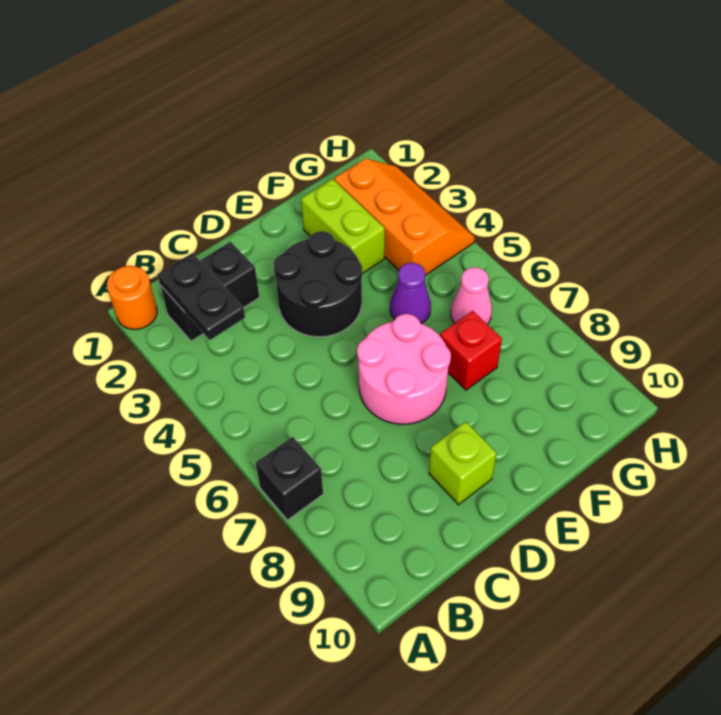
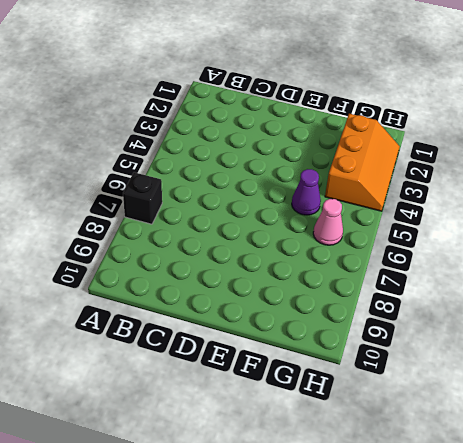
none -> orange 1x1 round brick [107,266,157,329]
none -> black 1x2 brick [160,242,259,341]
none -> black 2x2 round brick [273,231,363,337]

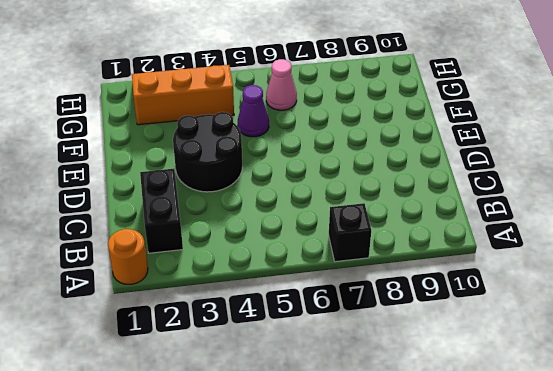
none -> pink 2x2 round brick [357,314,451,424]
none -> lime 1x1 brick [429,422,497,505]
none -> lime 1x2 brick [301,179,385,274]

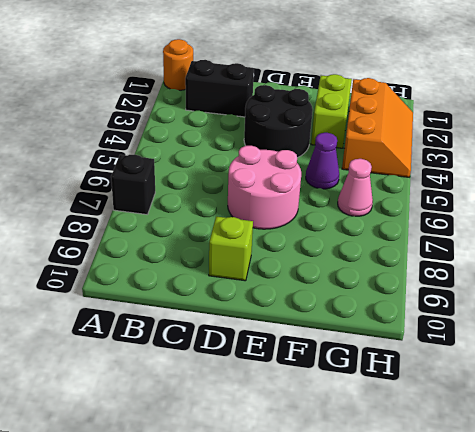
none -> red 1x1 brick [440,311,502,390]
none -> black 1x2 plate [157,253,245,340]

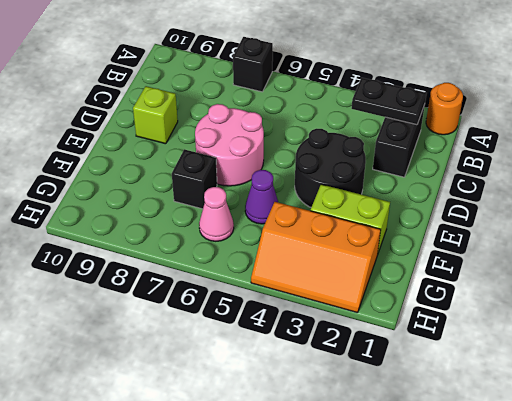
black 1x1 brick [172,149,217,209] -> red 1x1 brick [440,311,502,390]

